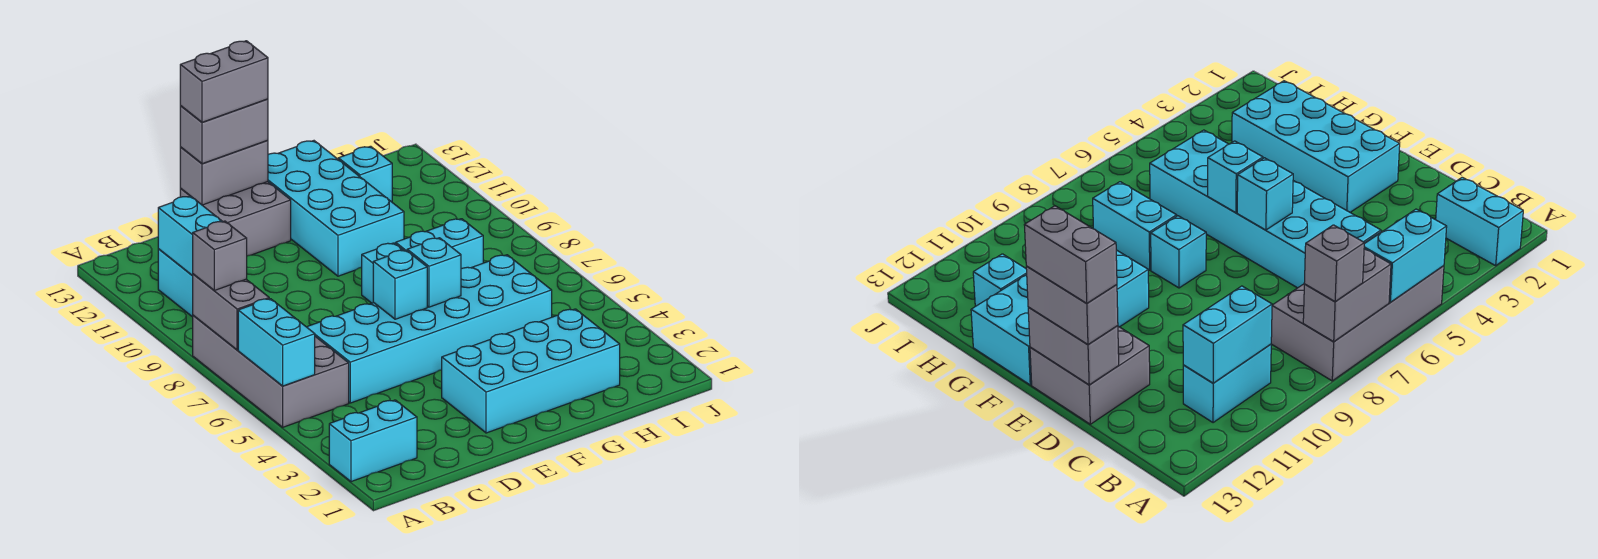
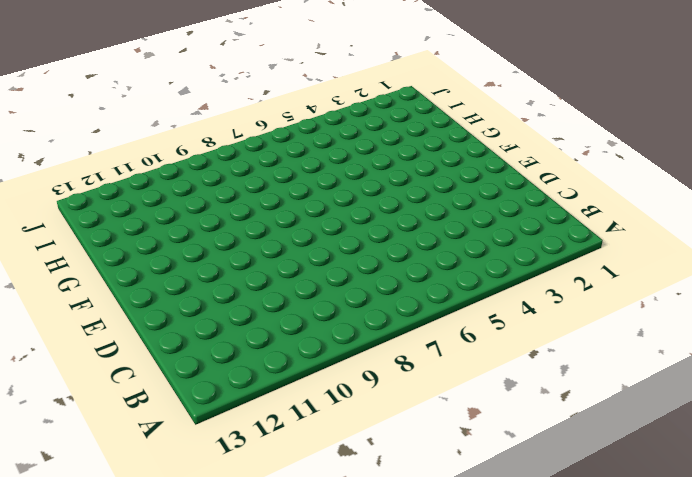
none -> cyan 1x2 brick [329,400,417,482]
none -> grey 2x4 brick [193,315,349,427]
none -> cyan 1x2 brick [158,249,193,317]

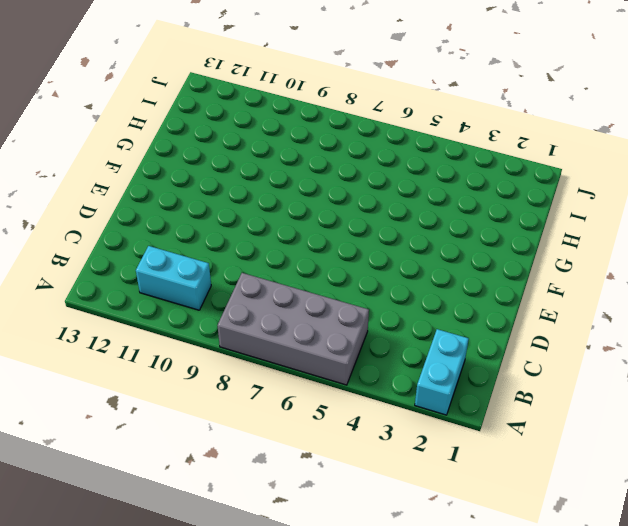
none -> cyan 2x6 brick [307,255,552,403]
none -> grey 2x2 brick [180,182,291,256]
none -> cyan 2x4 brick [442,309,620,433]

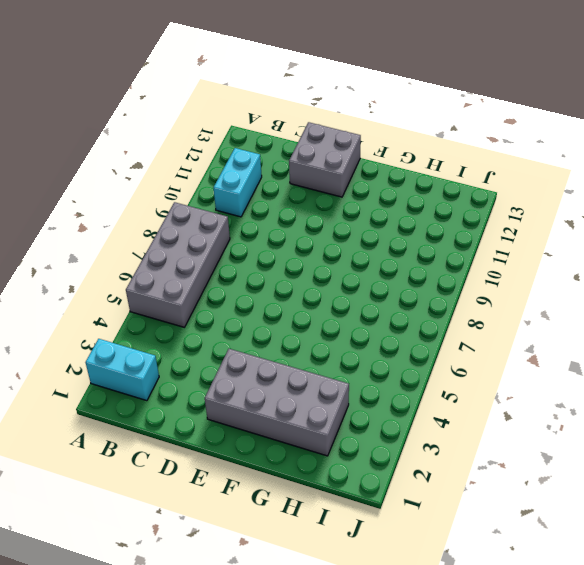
grey 2x4 brick [205,349,349,456] -> cyan 2x4 brick [442,309,620,433]
none -> cyan 2x6 brick [307,255,552,403]
none -> cyan 1x1 brick [362,243,404,303]
none -> cyan 2x4 brick [268,141,404,276]

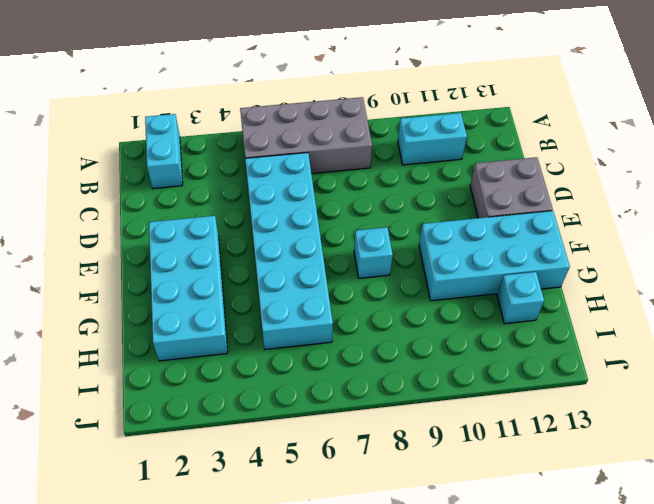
none -> cyan 1x2 brick [396,219,483,268]
none -> cyan 1x2 brick [238,299,315,386]
none -> grey 1x2 brick [193,274,269,350]

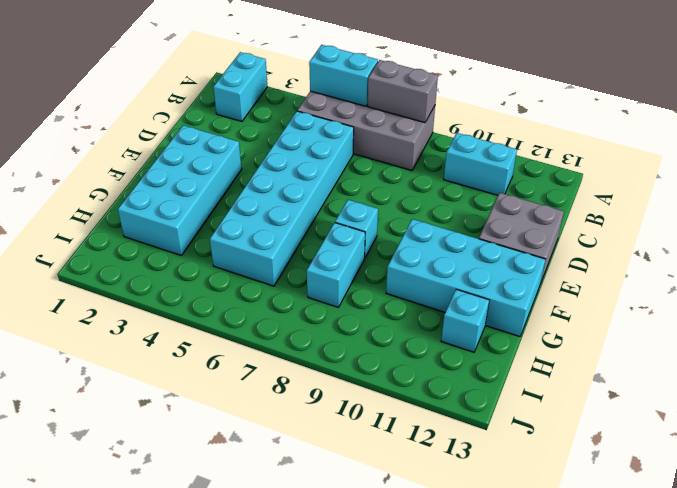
none -> cyan 1x2 brick [158,196,223,276]
none -> grey 1x2 brick [180,140,268,205]
none -> cyan 1x1 brick [373,250,427,319]

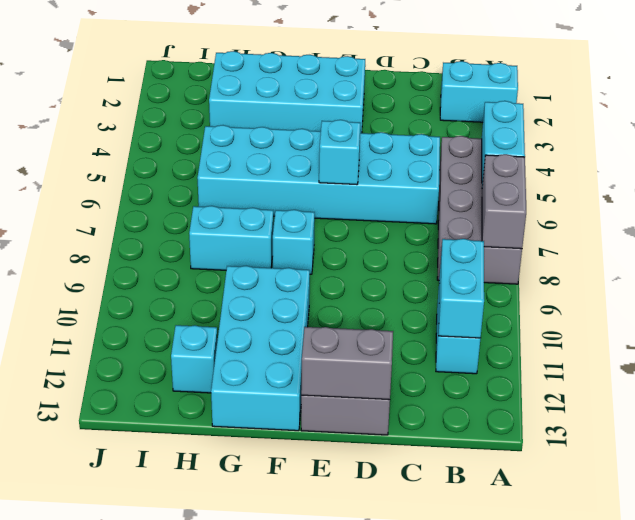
none -> cyan 1x1 brick [407,238,461,307]
none -> grey 1x1 brick [193,221,247,290]
none -> grey 1x2 brick [180,99,268,164]

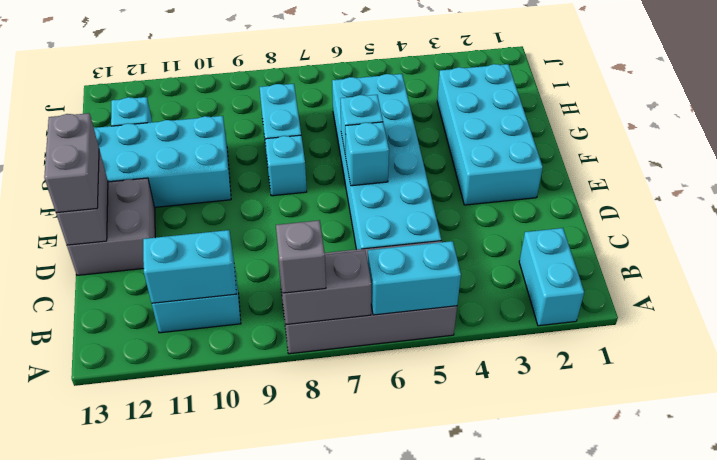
none -> grey 1x2 brick [180,41,268,122]

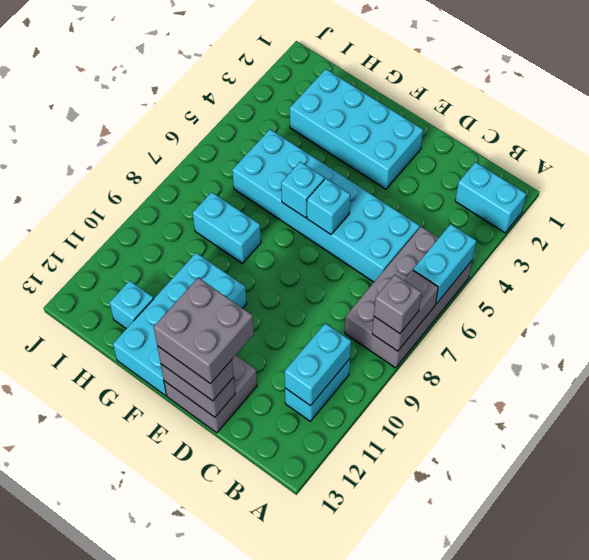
grey 2x2 brick [154,278,254,384] -> grey 1x2 brick [180,41,268,122]
none -> cyan 1x1 brick [362,243,404,303]

